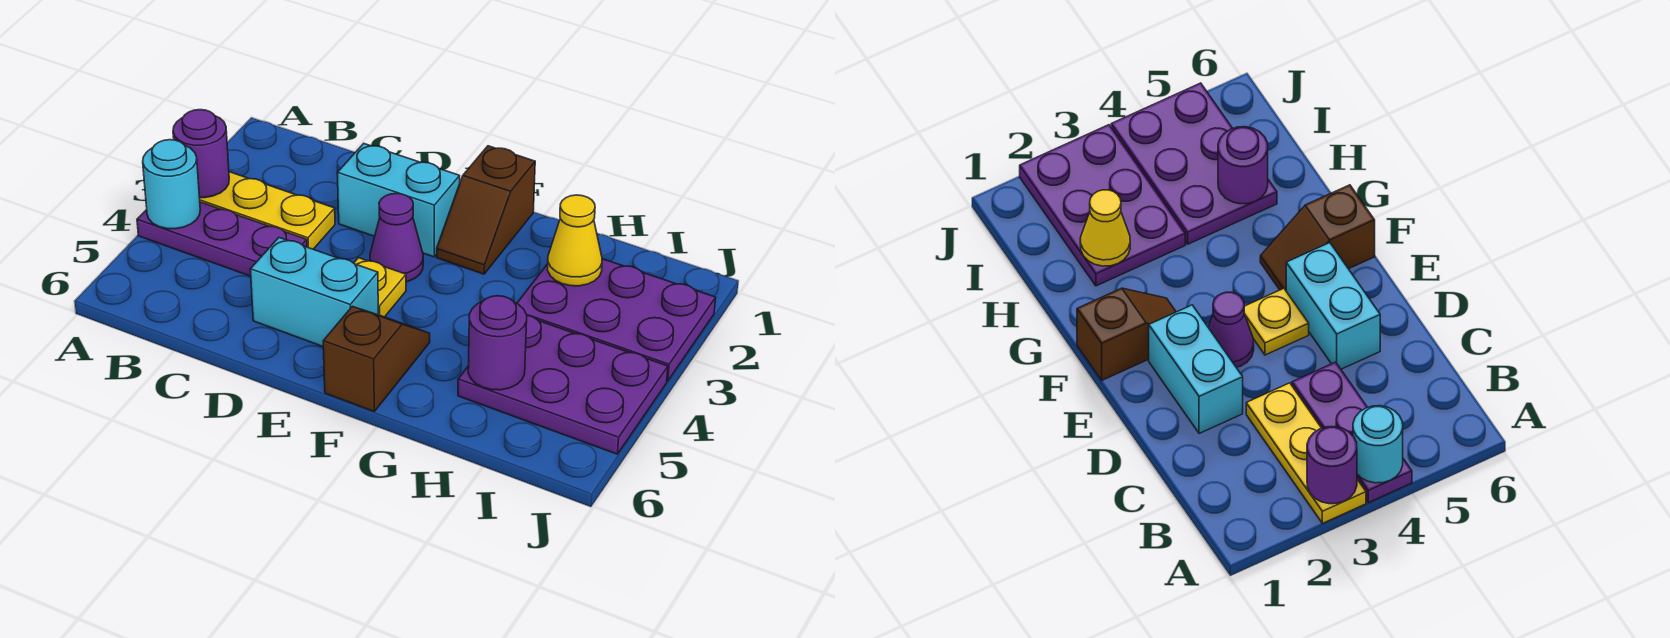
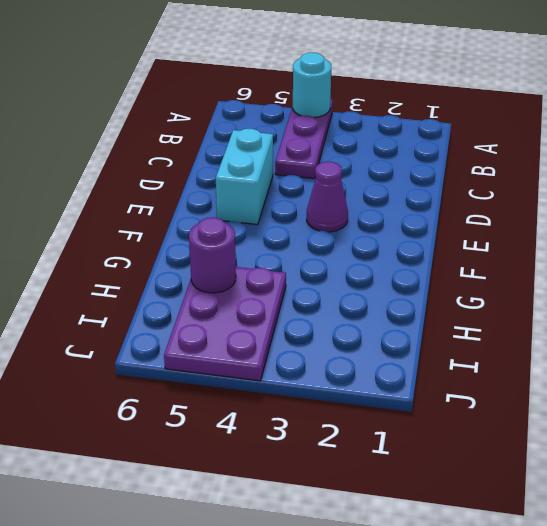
none -> yellow 1x3 plate [200,172,335,249]
none -> cyan 1x2 brick [337,144,460,257]
none -> yellow 1x1 plate [354,258,406,317]

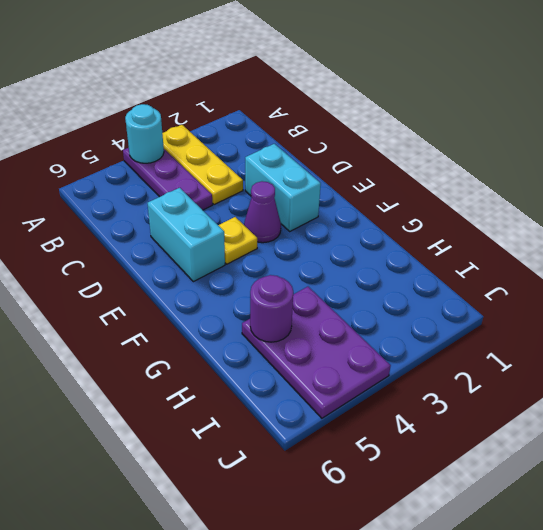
none -> brown 1x2 slope [437,146,535,274]
none -> brown 1x2 slope [323,306,430,411]
none -> purple 2x3 plate [517,259,716,381]

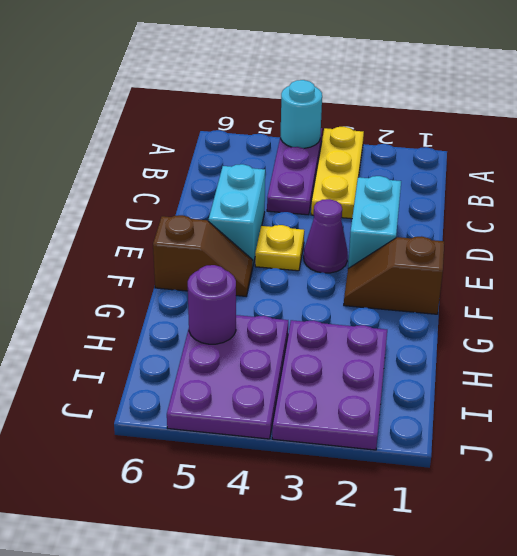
none -> purple 1x1 round brick [173,110,229,198]
none -> yellow 1x1 cone [548,195,602,286]

